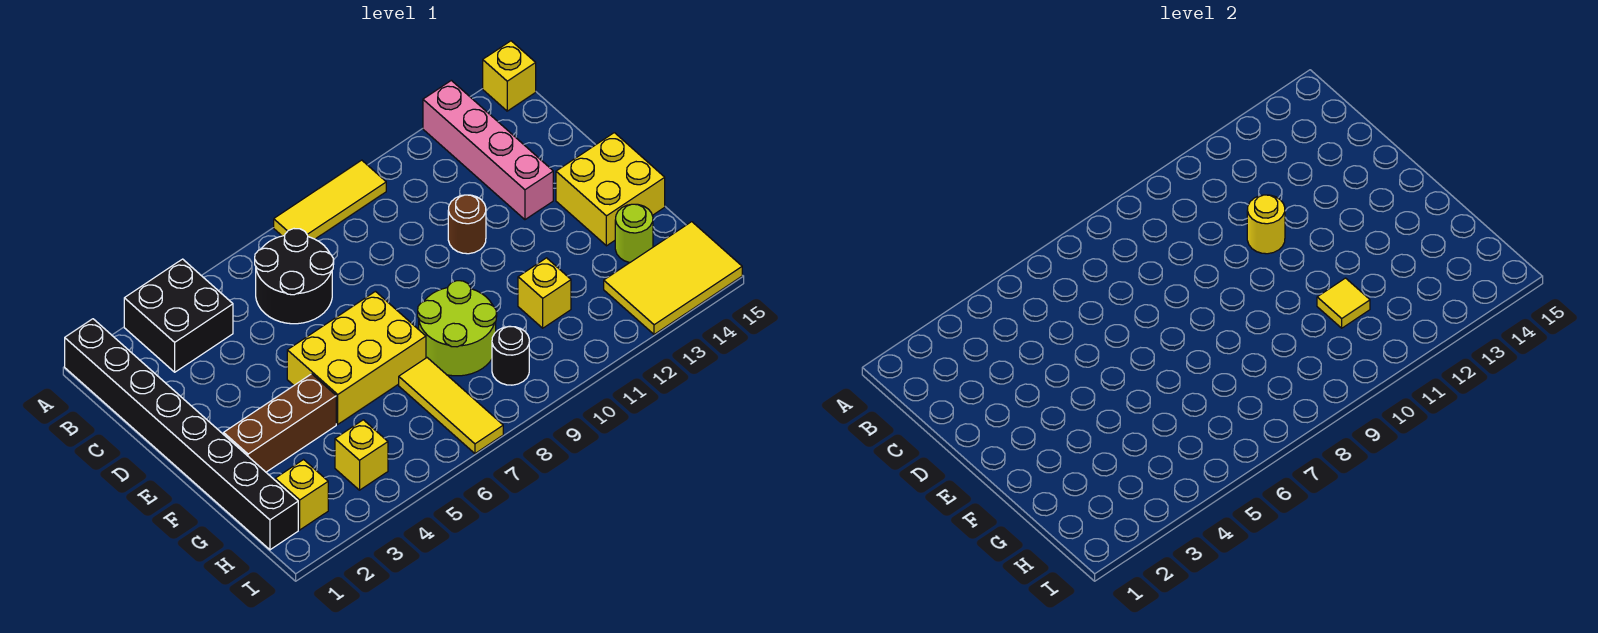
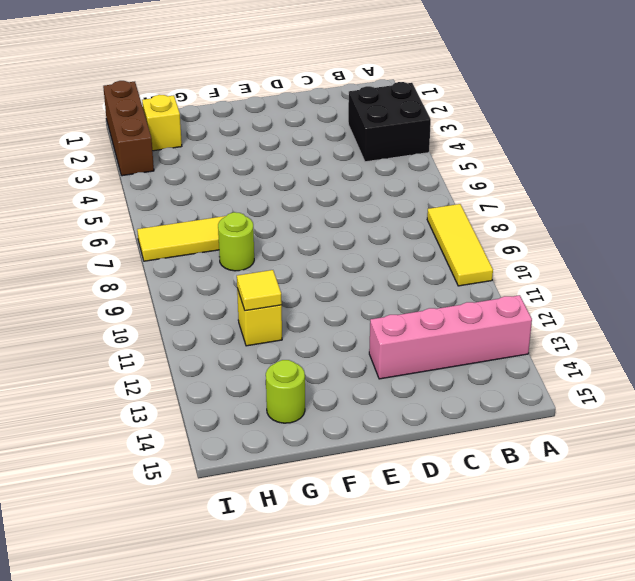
lime 1x1 round brick [218,212,254,271] -> lime 2x2 round brick [418,281,497,376]
brown 1x3 brick [103,81,154,176] -> brown 1x3 brick moved to [224,374,336,472]
none -> black 1x8 brick [65,319,298,550]
none -> yellow 1x1 brick [483,41,536,111]
none -> black 2x2 round brick [255,229,334,324]

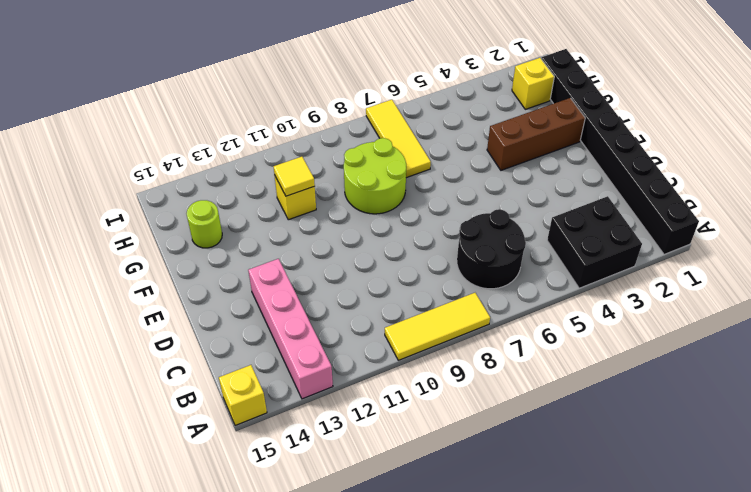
none -> brown 1x1 round brick [448,195,486,254]
none -> yellow 2x3 brick [287,291,426,424]
none -> yellow 2x2 brick [556,133,665,246]

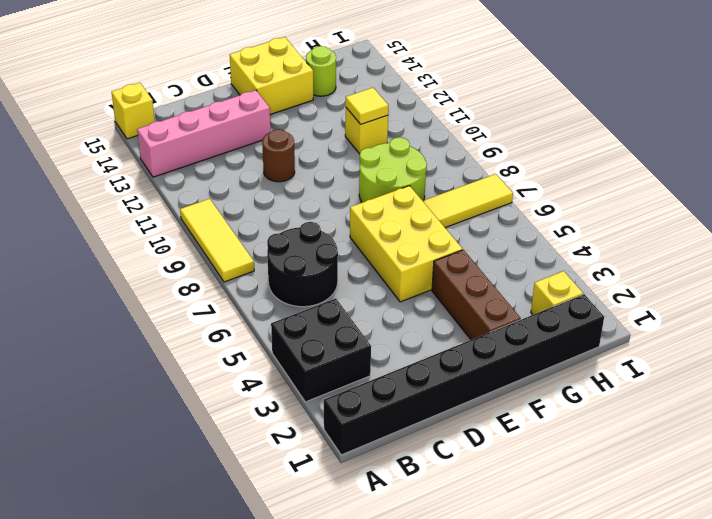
none -> yellow 1x1 brick [335,420,388,490]
none -> black 1x1 round brick [492,326,529,385]
none -> yellow 2x3 tile [604,222,742,334]

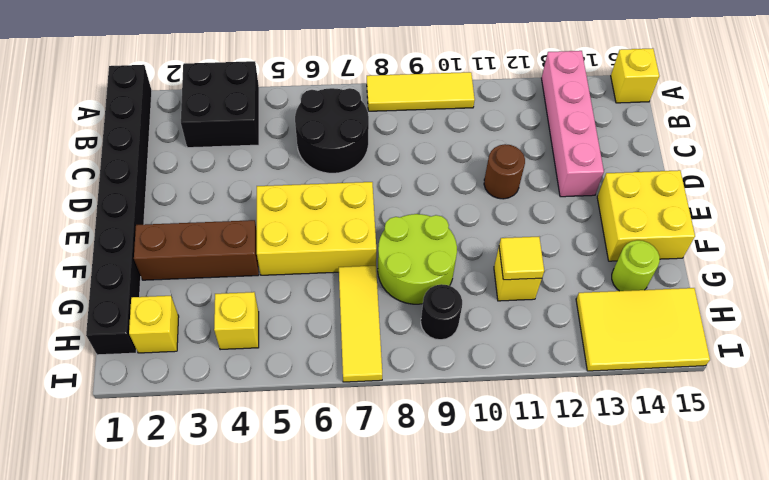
none -> yellow 1x1 round brick [1247,195,1285,254]

